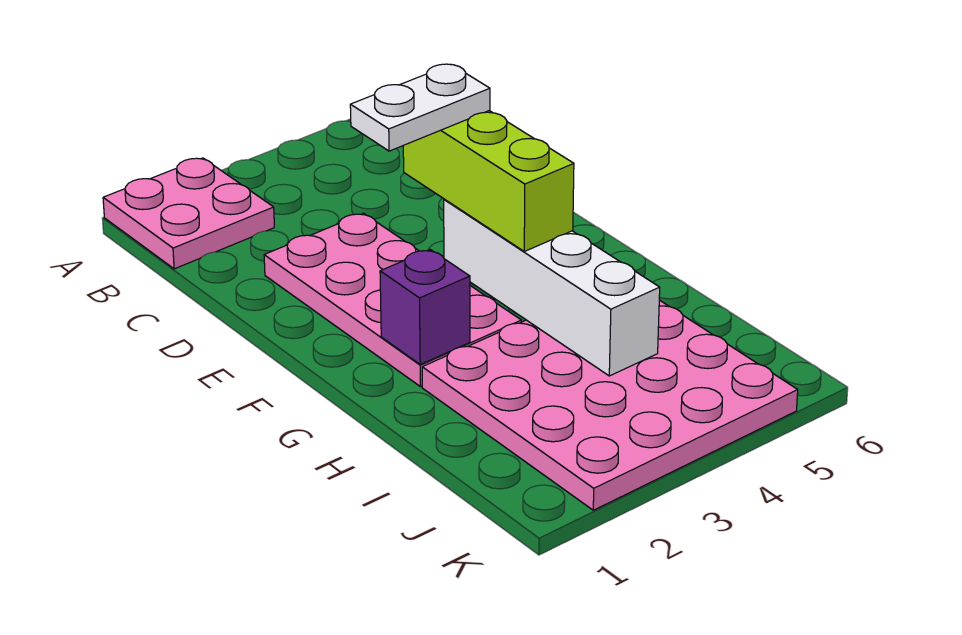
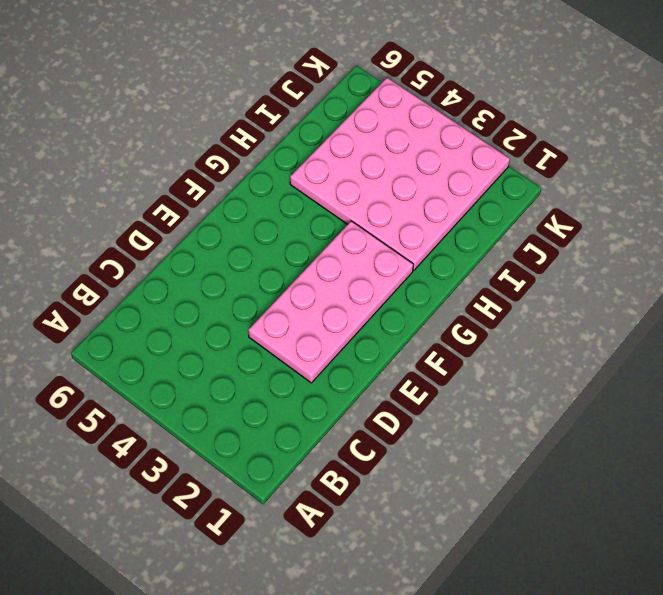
none -> pink 2x2 plate [103,158,274,269]
none -> white 1x4 brick [444,199,660,376]

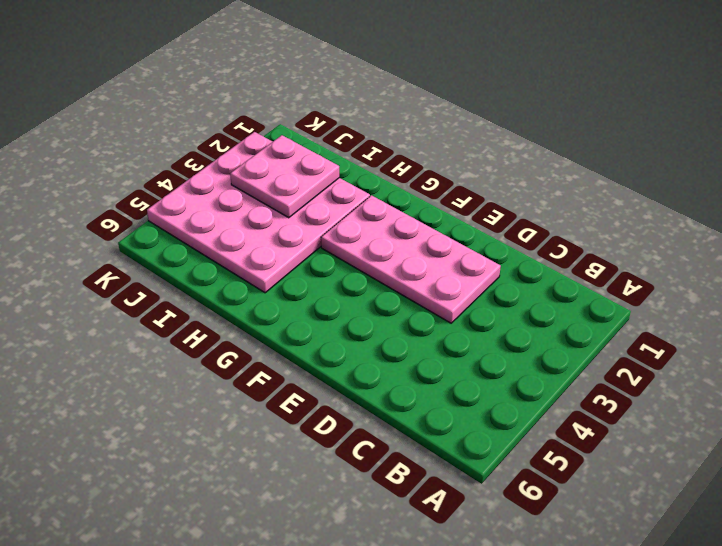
pink 2x2 plate [230,135,339,218] -> pink 2x2 plate moved to [103,158,274,269]
none -> white 1x4 brick [444,199,660,376]
none -> purple 1x1 brick [380,250,470,364]

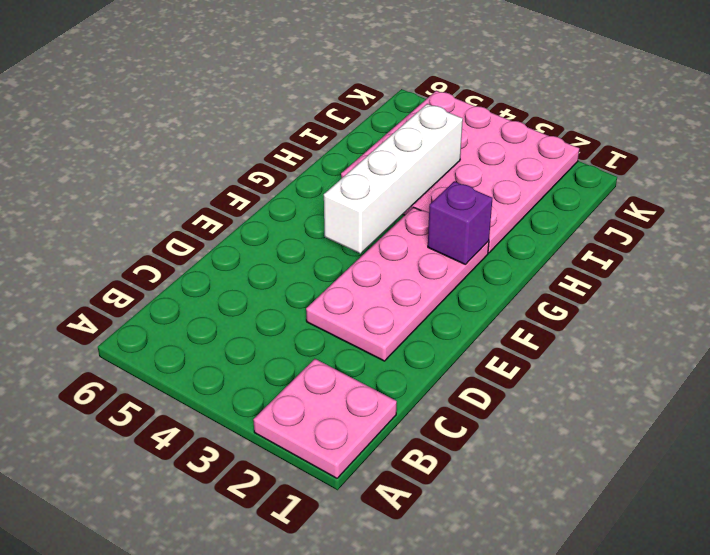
none -> lime 1x3 brick [403,111,574,251]
none -> white 1x2 plate [350,64,490,151]

